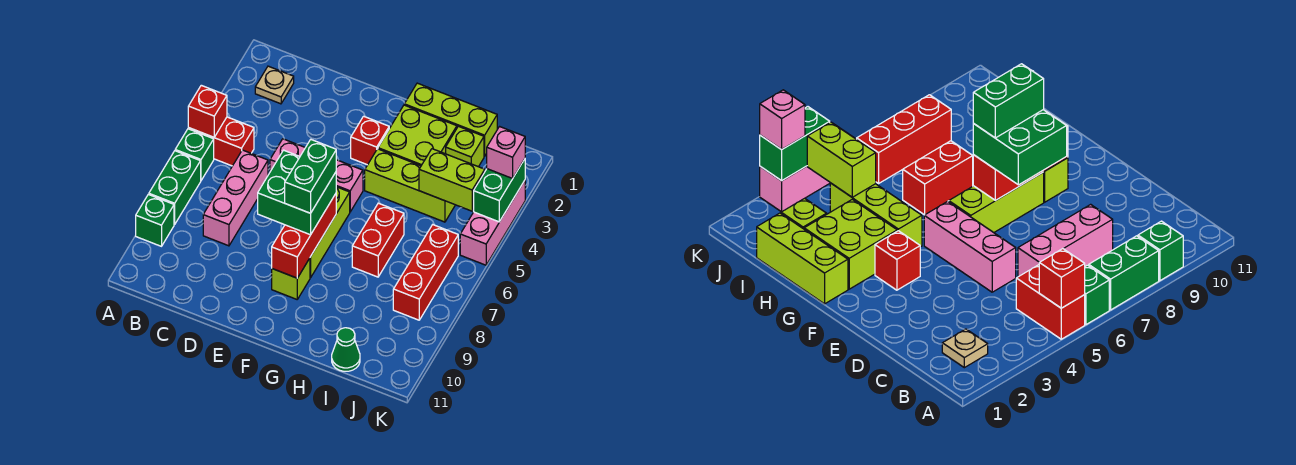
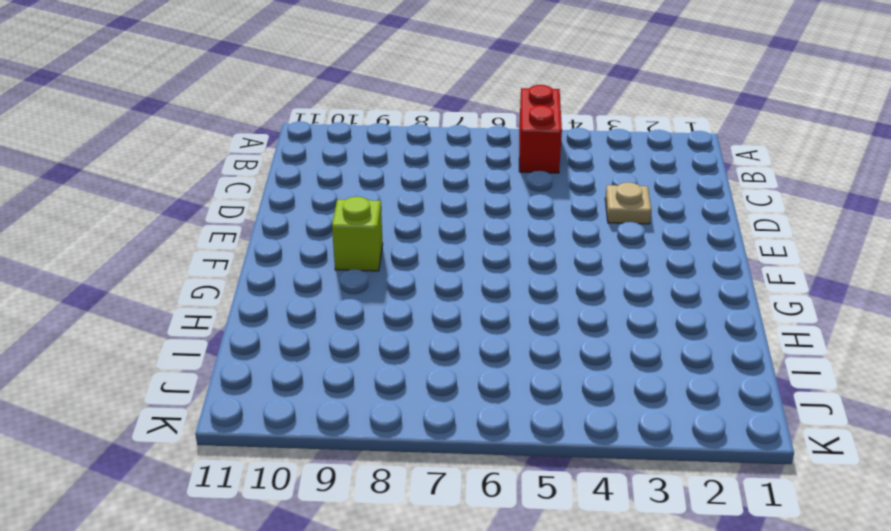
tan 1x1 plate [605,182,651,224] -> tan 1x1 plate moved to [255,66,294,104]
none -> green 1x1 brick [175,129,214,180]
none -> green 1x2 brick [149,151,201,224]
none -> green 1x1 brick [136,194,174,246]

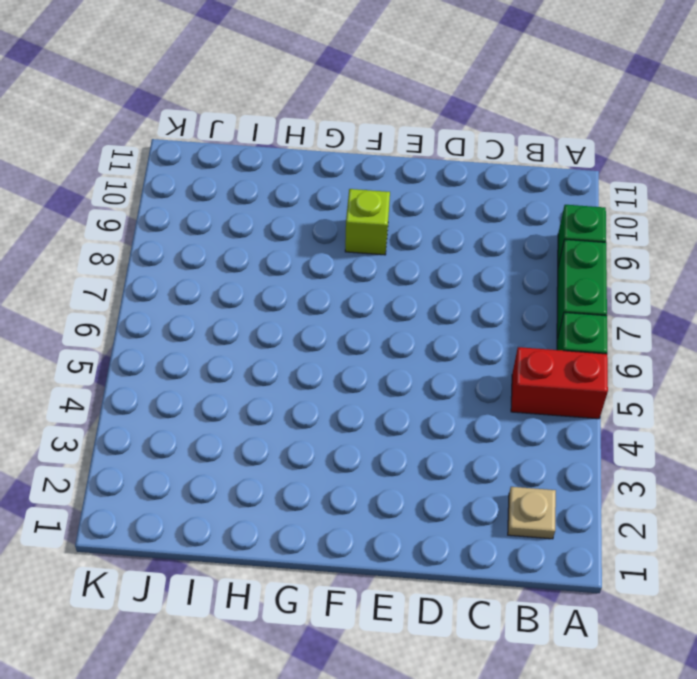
none -> pink 1x3 brick [203,150,268,246]
none -> pink 1x3 brick [270,139,363,212]
none -> red 1x1 brick [351,116,389,165]

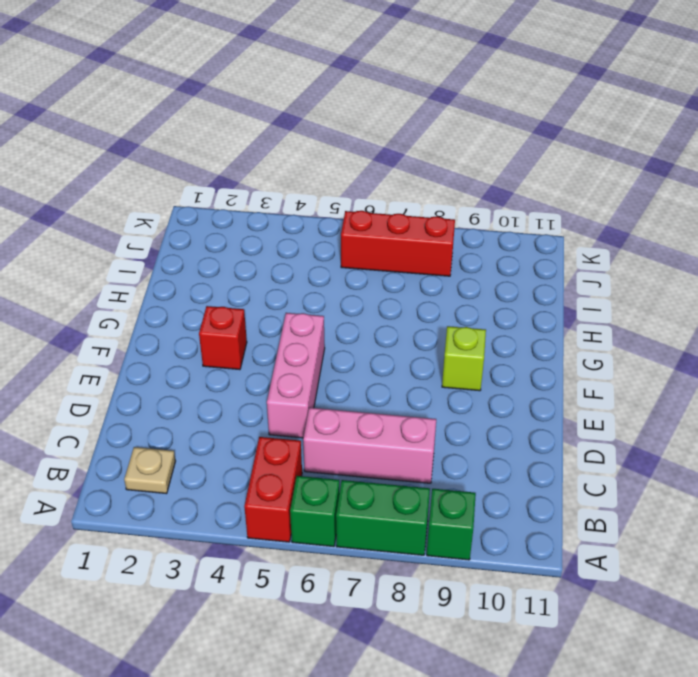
none -> lime 1x3 brick [310,187,350,278]
none -> lime 1x3 brick [404,83,497,156]
none -> lime 2x2 brick [378,105,457,166]

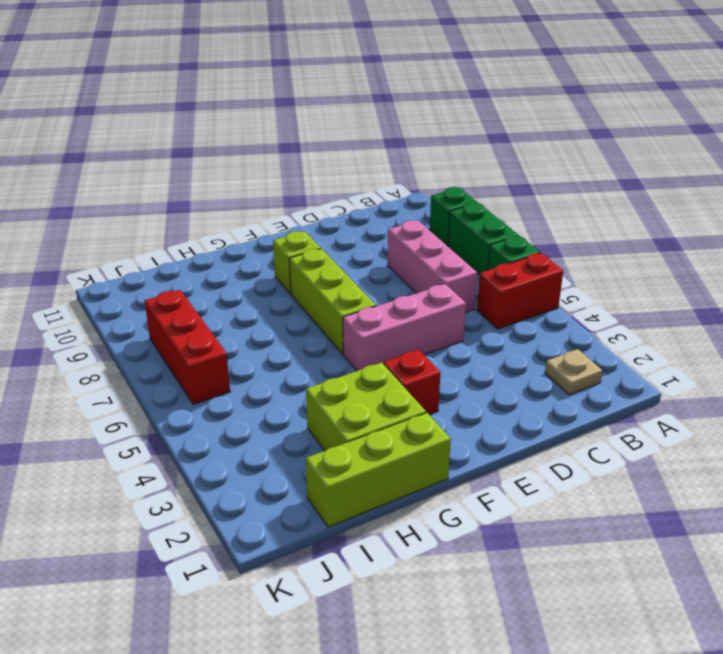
none -> lime 1x3 brick [365,149,455,222]
none -> red 1x2 brick [352,203,404,277]
none -> lime 1x1 brick [446,126,484,167]

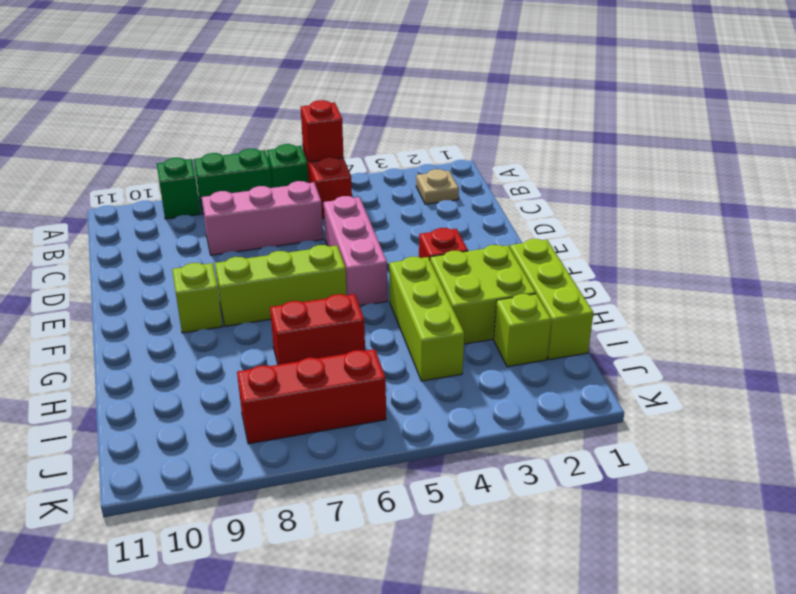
none -> green 1x1 cone [332,328,360,371]
none -> pink 1x3 brick [460,180,525,265]
none -> red 1x3 brick [272,194,336,278]

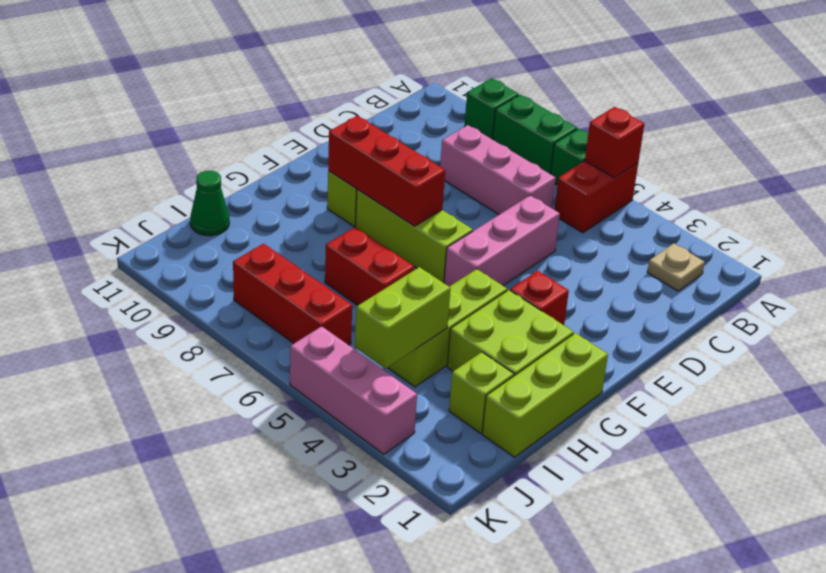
none -> green 1x2 brick [474,159,525,222]
none -> green 2x2 brick [258,150,336,235]
none -> pink 1x1 brick [487,127,525,178]

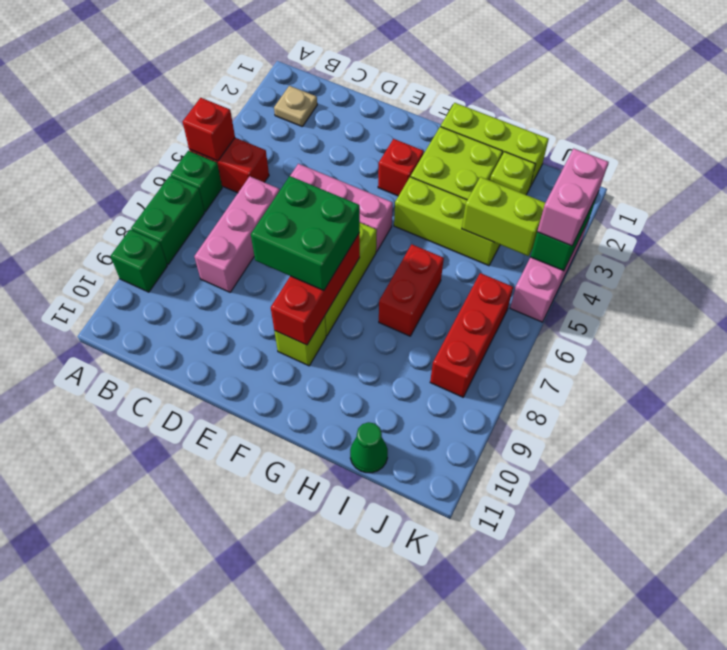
pink 1x2 brick [537,148,609,246] -> pink 1x1 brick [487,127,525,178]
none -> green 1x2 brick [285,140,336,213]

